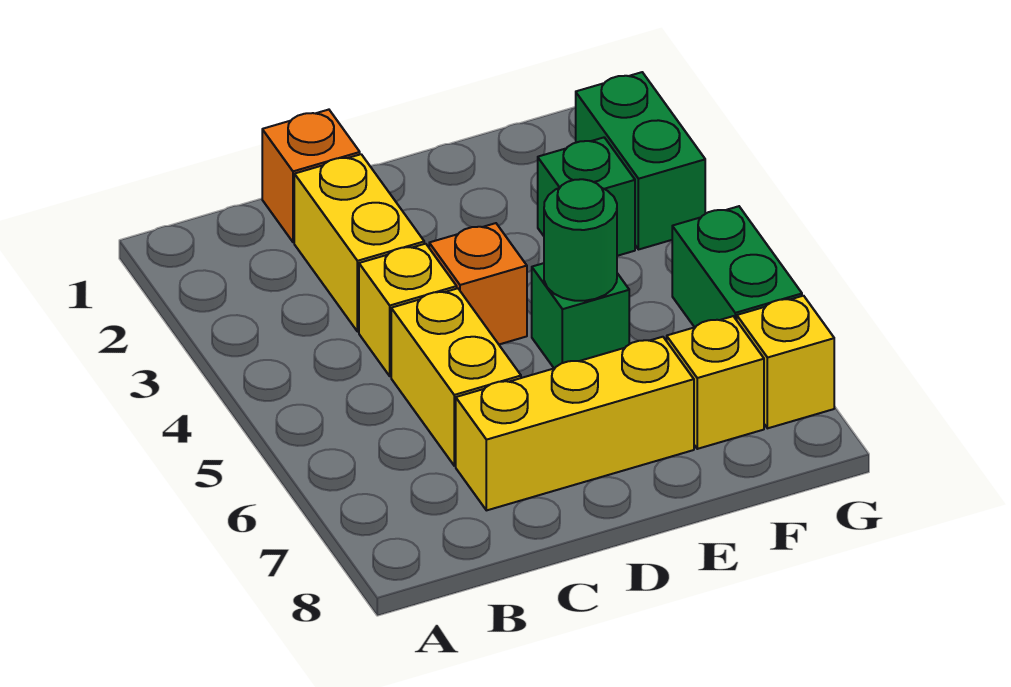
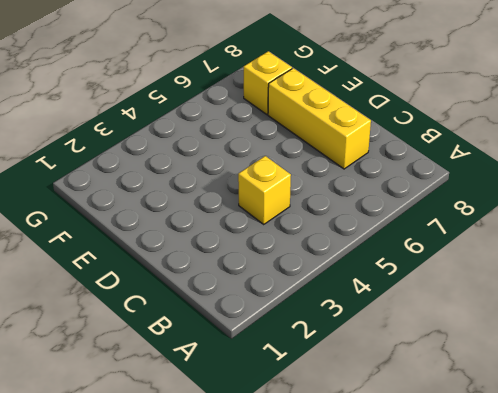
none -> orange 1x1 brick [262,110,360,242]
none -> yellow 1x2 brick [294,154,424,332]
none -> yellow 1x2 brick [391,288,521,466]

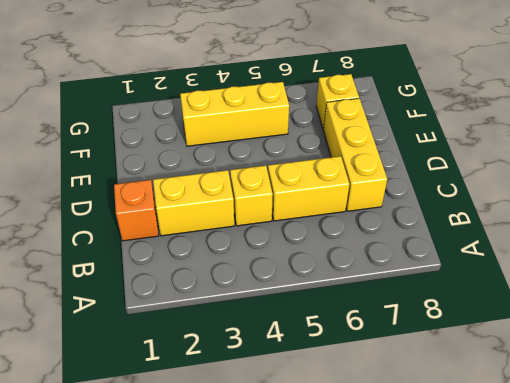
yellow 1x3 brick [180,82,289,146] -> green 1x1 brick [538,138,635,256]
none -> orange 1x1 brick [429,223,527,344]
none -> green 1x1 brick [532,263,629,368]
none -> green 1x2 brick [576,72,705,250]

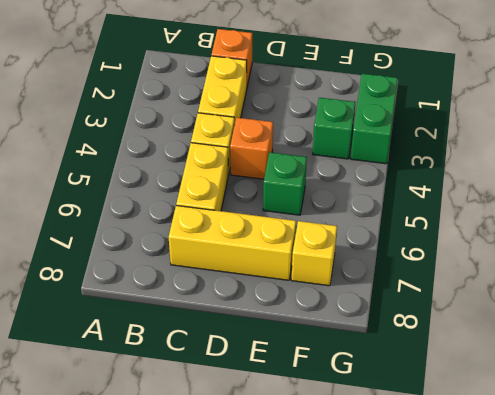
none -> green 1x2 brick [672,206,802,327]
none -> yellow 1x1 brick [737,296,834,428]
none -> green 1x1 round brick [544,179,617,301]

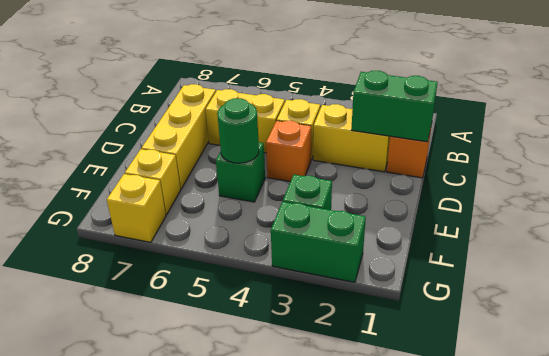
green 1x2 brick [351,71,438,142] -> green 1x2 brick moved to [672,206,802,327]

